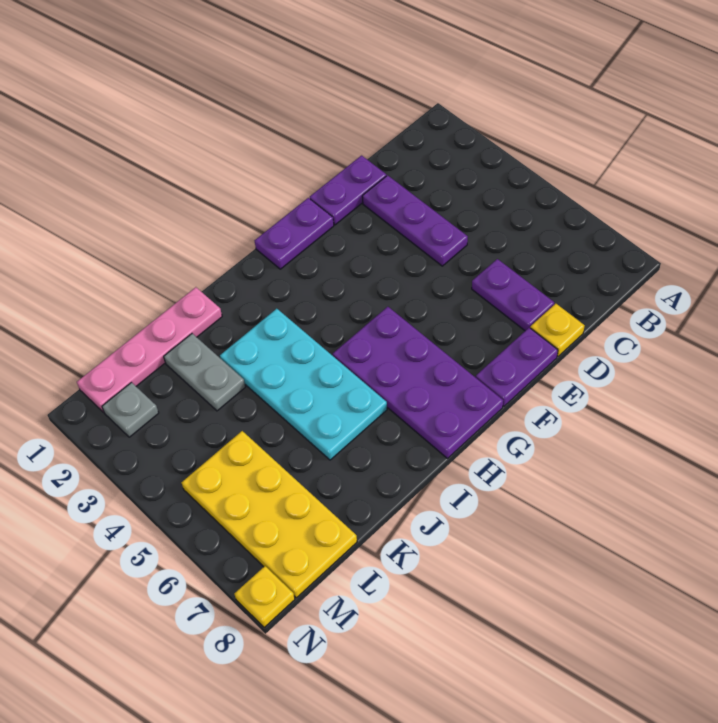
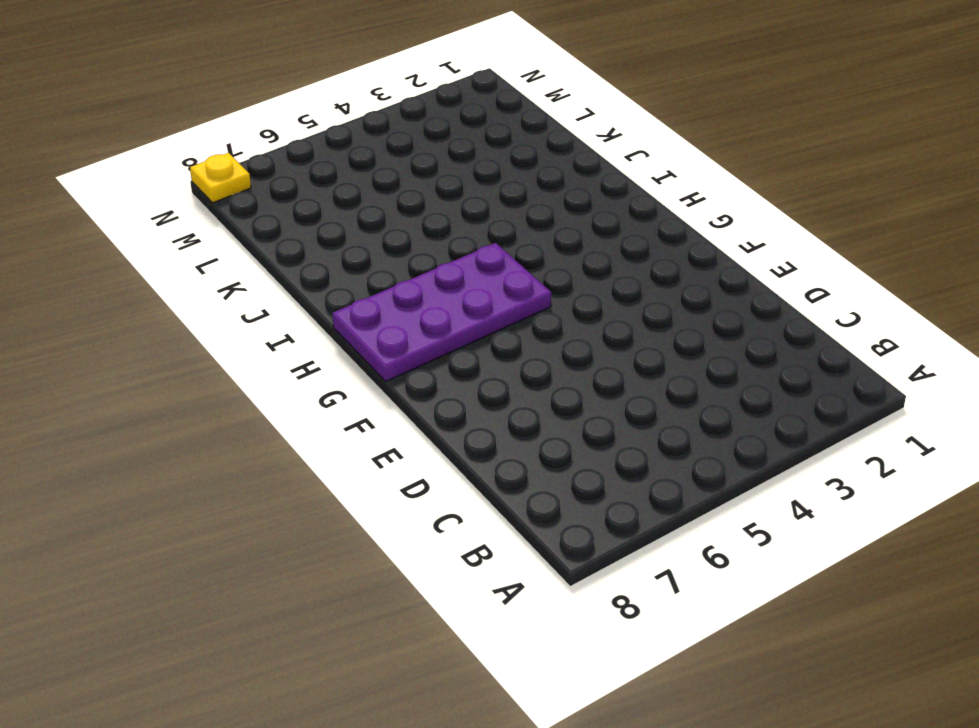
none -> purple 1x2 plate [310,156,386,225]
none -> purple 1x3 plate [362,175,468,266]
none -> purple 1x2 plate [472,259,554,331]

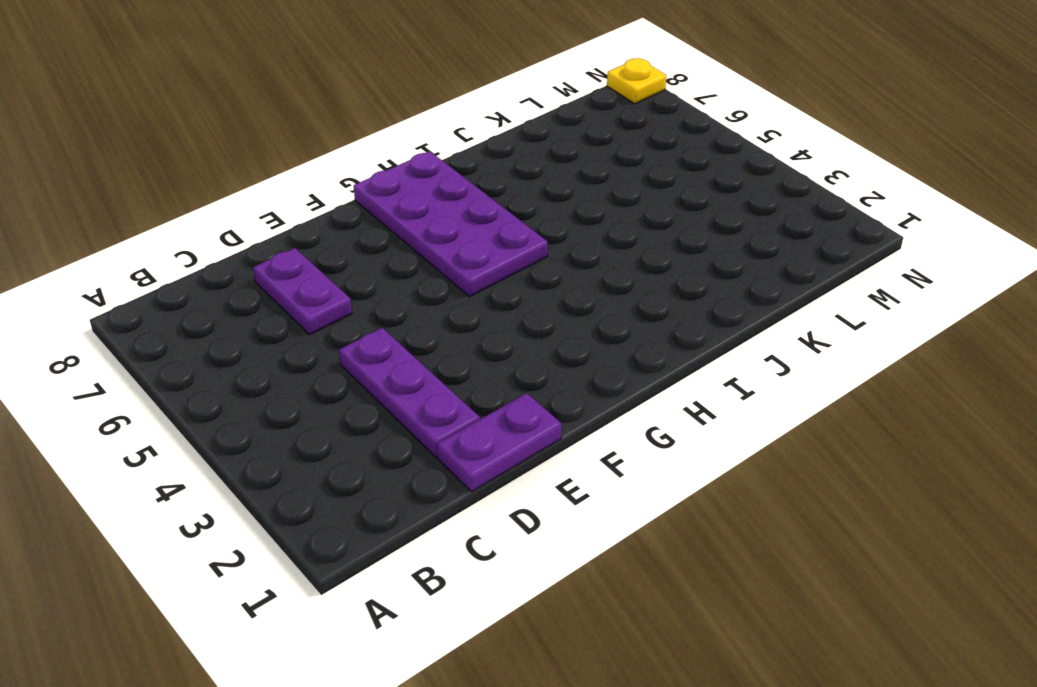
none -> yellow 1x1 plate [530,304,585,356]
none -> purple 1x2 plate [476,328,558,406]
none -> purple 1x2 plate [255,198,334,269]

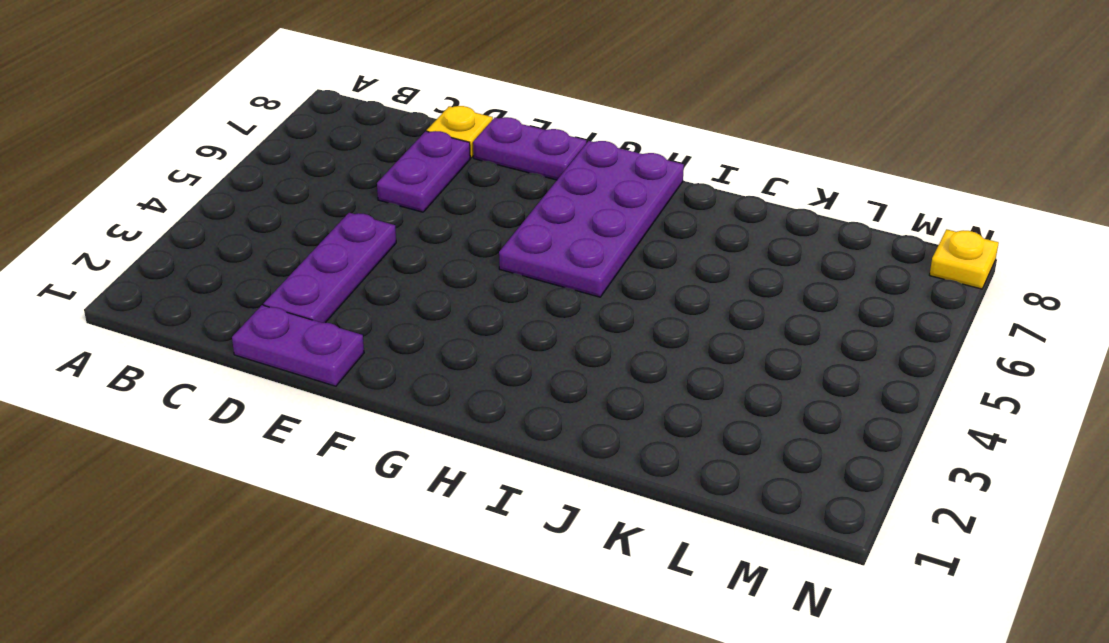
none -> purple 1x2 plate [255,198,334,269]
none -> cyan 2x4 plate [220,309,387,460]
none -> pink 1x4 plate [77,287,222,412]

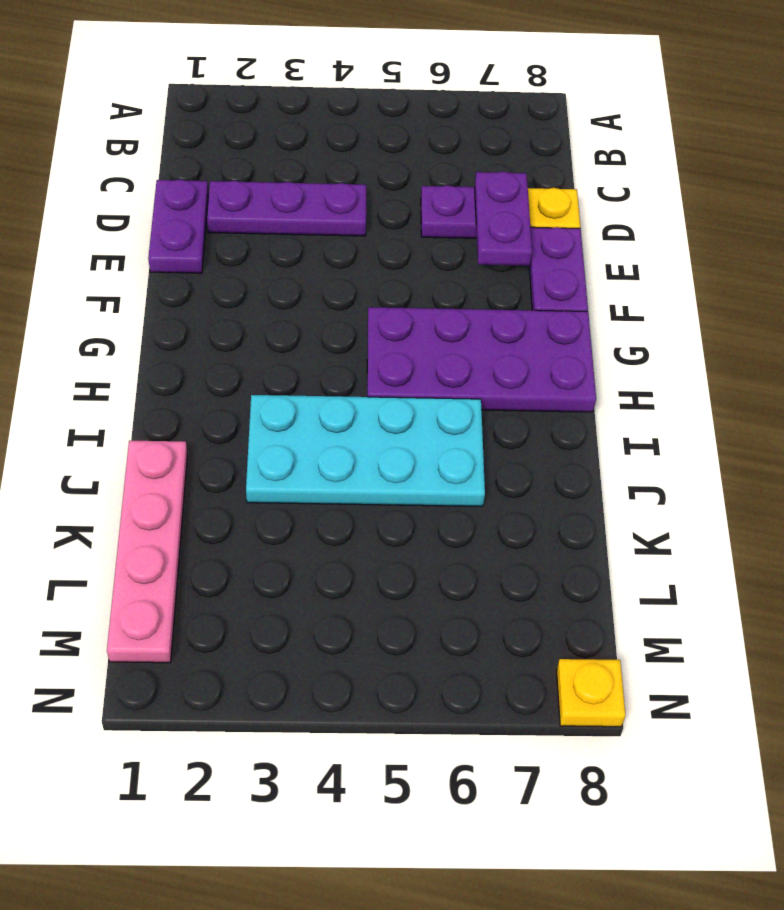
purple 1x2 plate [475,171,532,266] -> purple 1x2 plate moved to [255,198,334,269]
none -> grey 1x2 plate [164,334,245,411]
none -> yellow 2x4 plate [181,431,357,598]
none -> grey 1x1 plate [102,383,159,437]

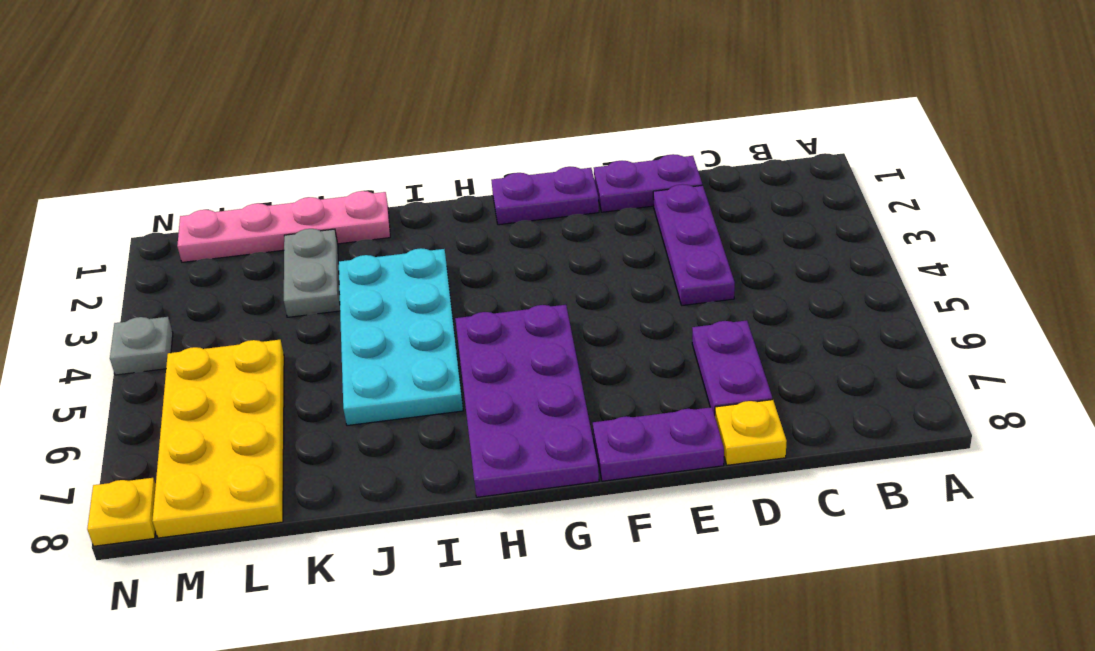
grey 1x1 plate [110,317,173,375] -> grey 1x1 plate moved to [102,383,159,437]

